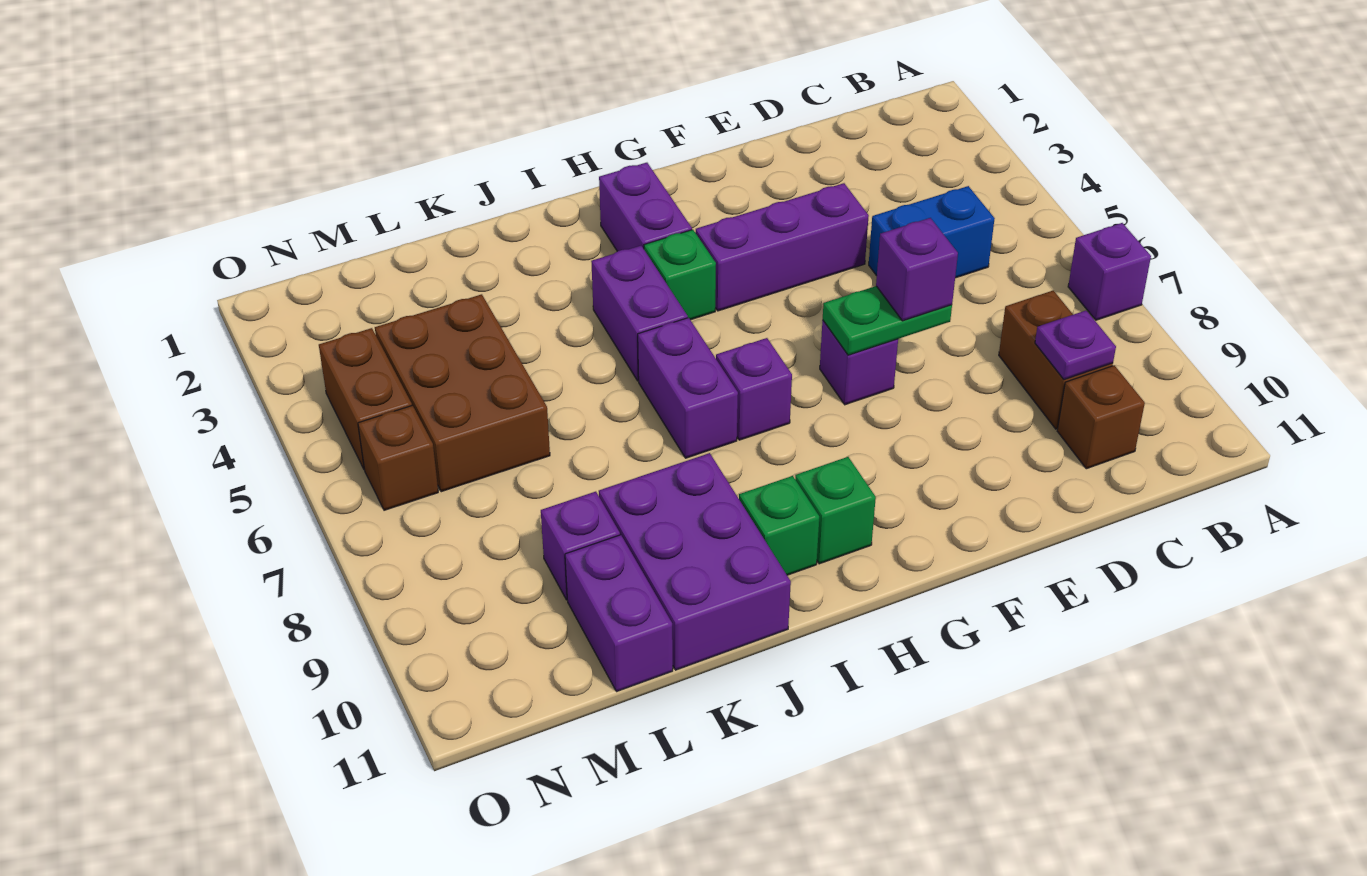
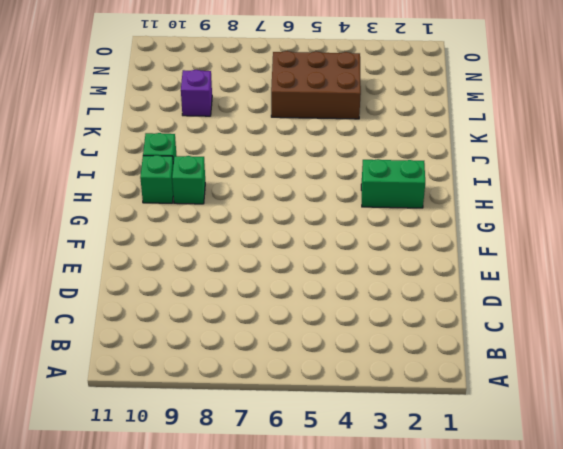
green 1x2 brick [361,159,425,208] -> purple 1x2 brick [599,163,692,251]
green 1x1 brick [172,156,205,204] -> green 1x1 brick moved to [644,230,716,320]
none -> purple 1x1 brick [1068,223,1151,320]
none -> blue 1x2 brick [869,186,995,278]
none -> brown 1x2 brick [999,291,1113,429]

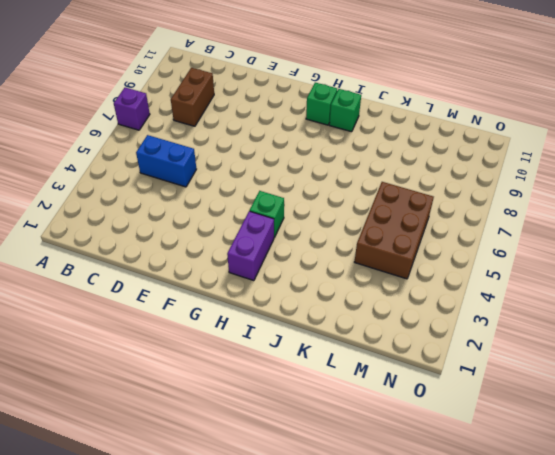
none -> brown 1x1 brick [1057,365,1145,469]
none -> purple 1x3 brick [695,183,869,311]
none -> purple 1x1 brick [820,320,898,405]

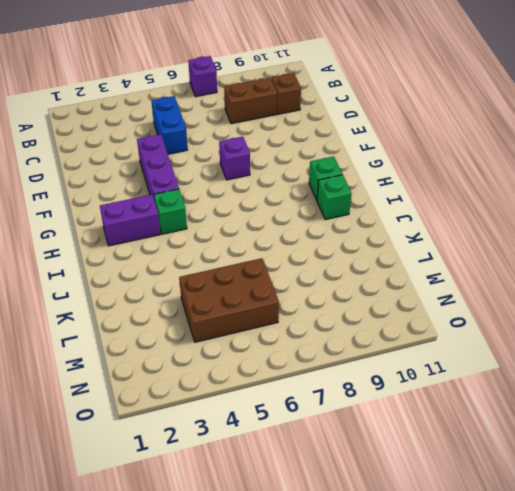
none -> purple 1x1 brick [716,338,792,440]
none -> purple 1x2 brick [591,246,688,381]
none -> purple 1x2 brick [638,318,738,458]

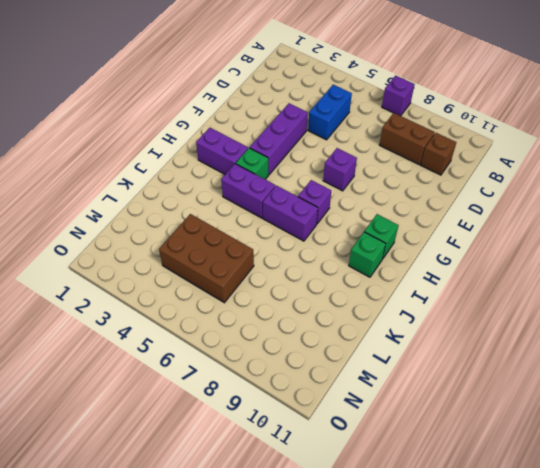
none -> purple 2x3 brick [599,453,791,670]
none -> purple 1x1 brick [541,492,620,600]
none -> purple 1x2 brick [565,535,673,692]

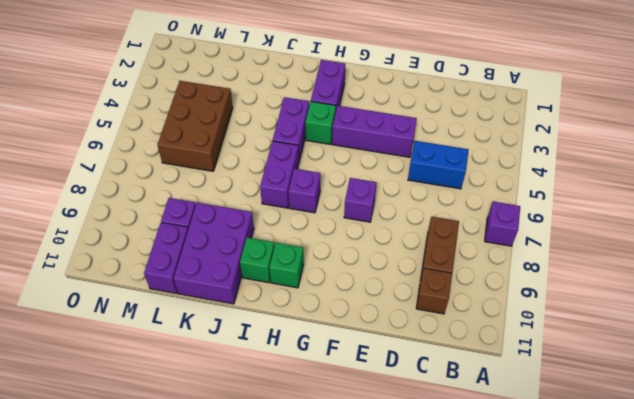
none -> brown 1x2 brick [319,328,412,470]
none -> brown 1x1 brick [358,406,438,510]
none -> purple 1x1 plate [1035,311,1116,380]

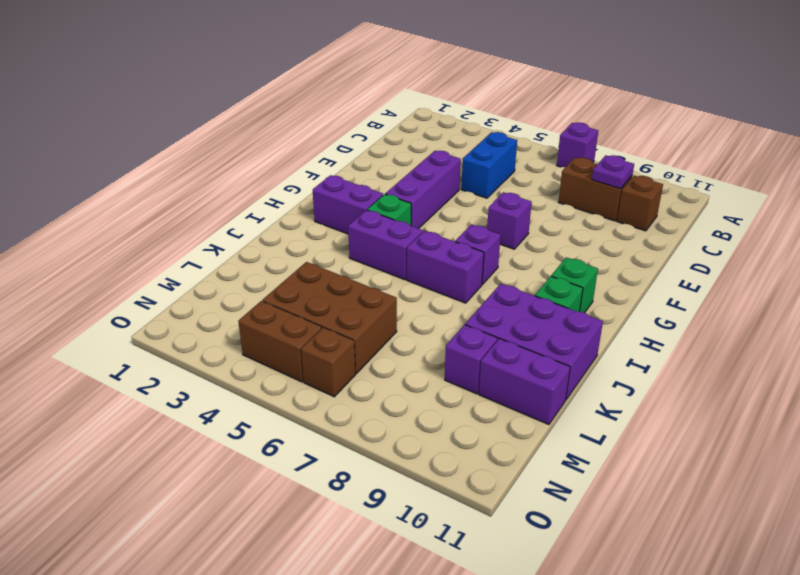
none -> green 1x2 plate [823,286,952,355]
none -> purple 1x1 brick [876,218,958,321]

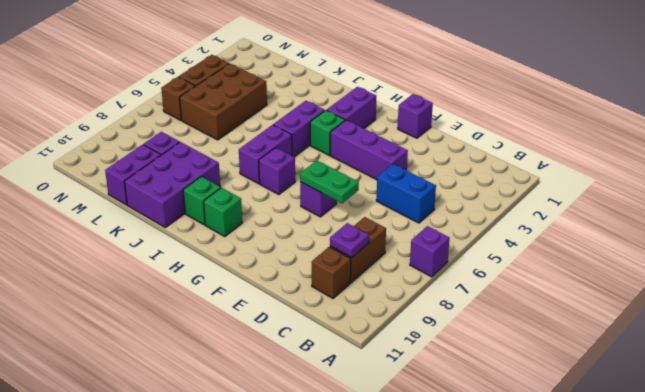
purple 1x1 brick [398,94,433,138] -> purple 1x1 brick moved to [876,218,958,321]

